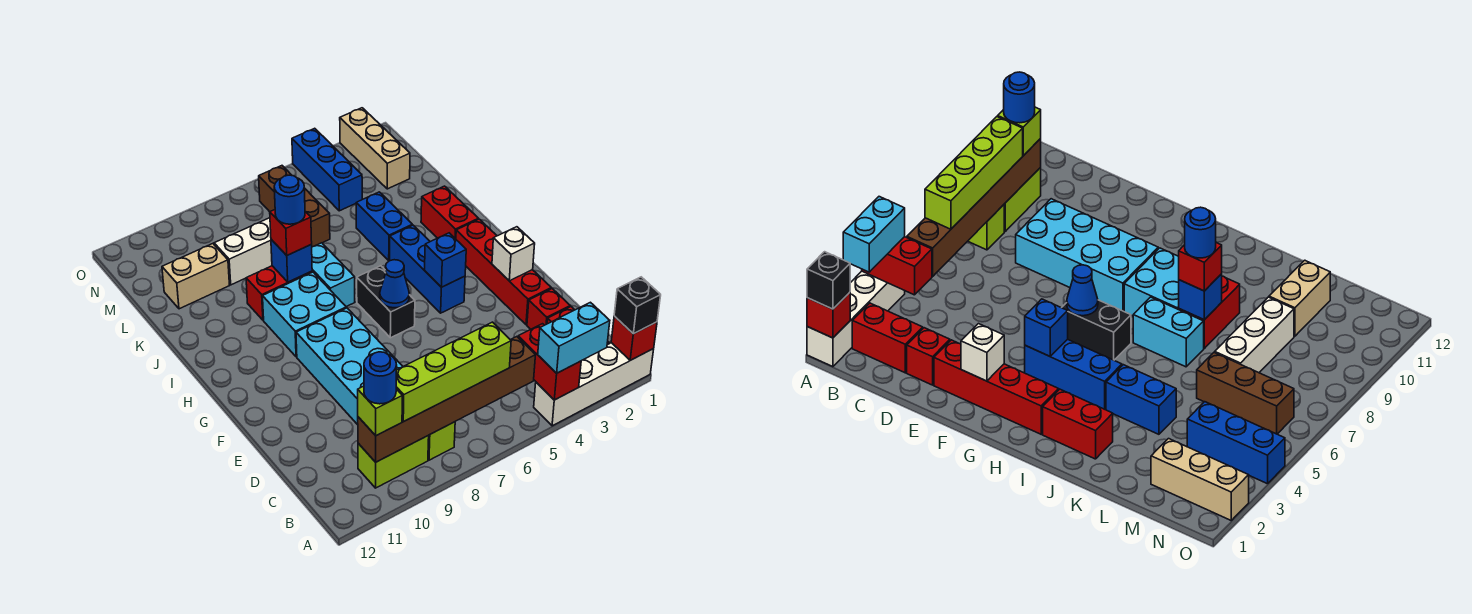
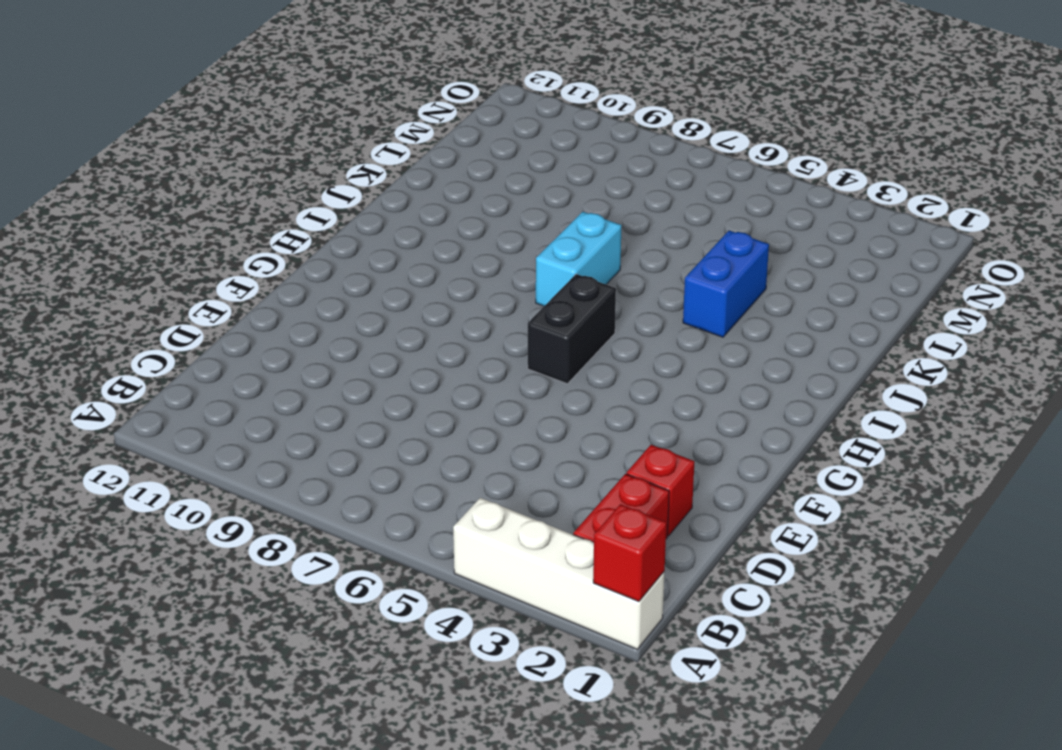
none -> lime 1x1 brick [428,422,455,460]
none -> lime 1x2 brick [358,435,429,488]
none -> cyan 2x4 brick [296,308,403,425]
none -> red 1x4 brick [456,219,551,325]

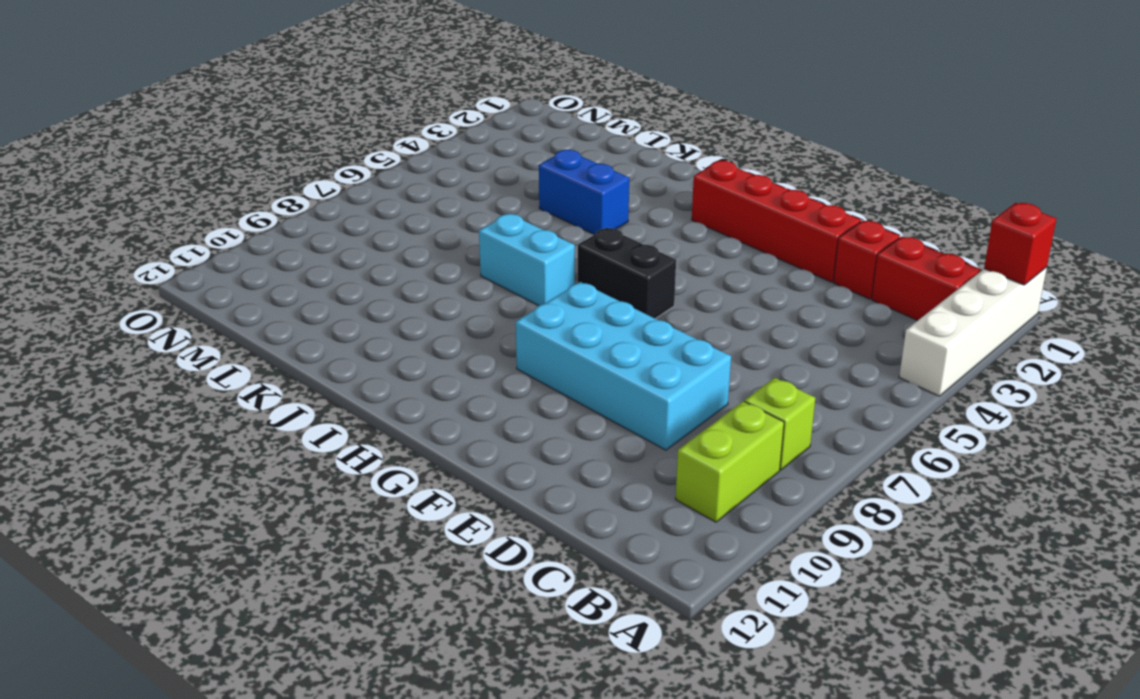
none -> blue 1x3 brick [390,225,465,313]
none -> cyan 2x2 brick [263,272,346,357]
none -> red 1x2 brick [421,186,478,239]
none -> red 1x2 brick [246,266,312,320]

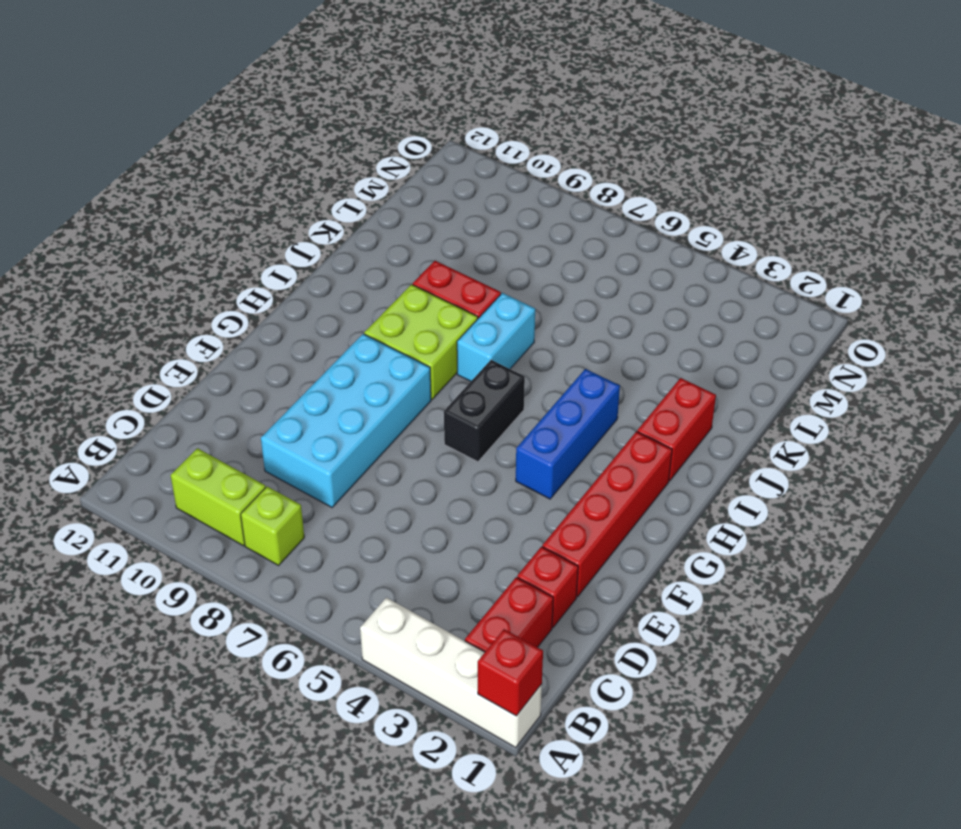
lime 2x2 brick [364,285,478,399] -> cyan 2x2 brick [263,272,346,357]
none -> blue 1x2 brick [356,192,412,261]
none -> brown 1x3 brick [259,166,330,247]
none -> white 1x3 brick [214,218,272,285]
none -> tan 1x2 brick [162,244,230,309]

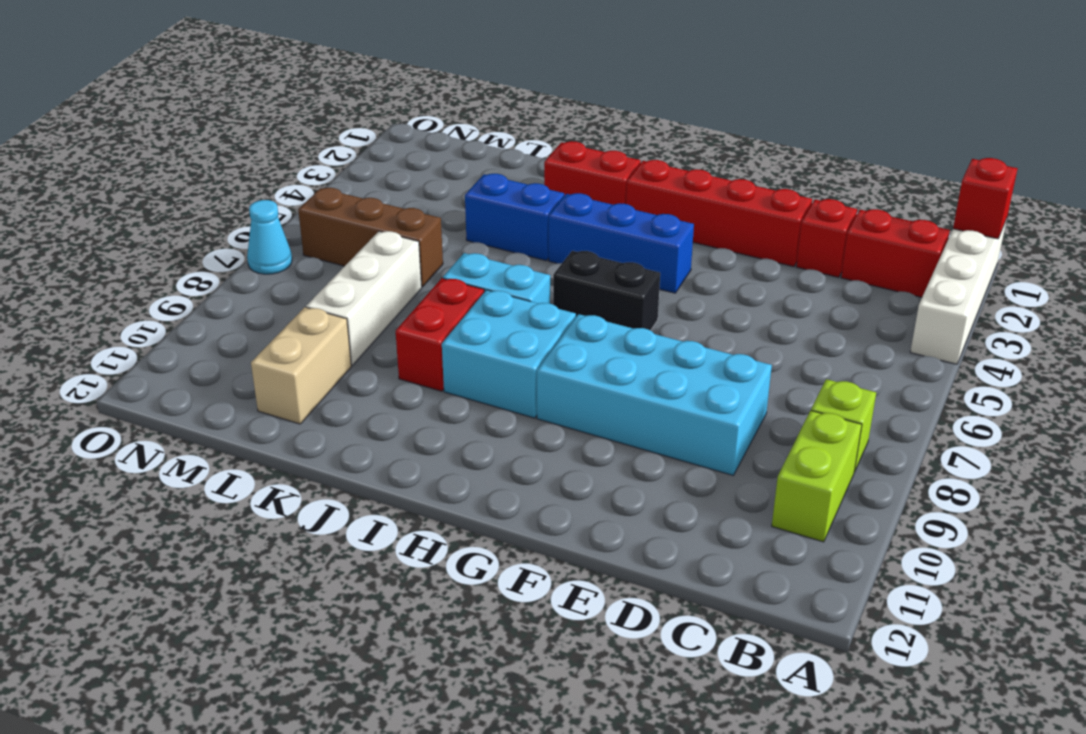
cyan 1x1 cone [247,200,292,274] -> none
none -> tan 1x3 brick [340,108,410,189]
none -> blue 1x3 brick [292,128,362,211]
none -> red 1x2 brick [518,324,581,400]
none -> brown 1x6 brick [358,337,535,462]

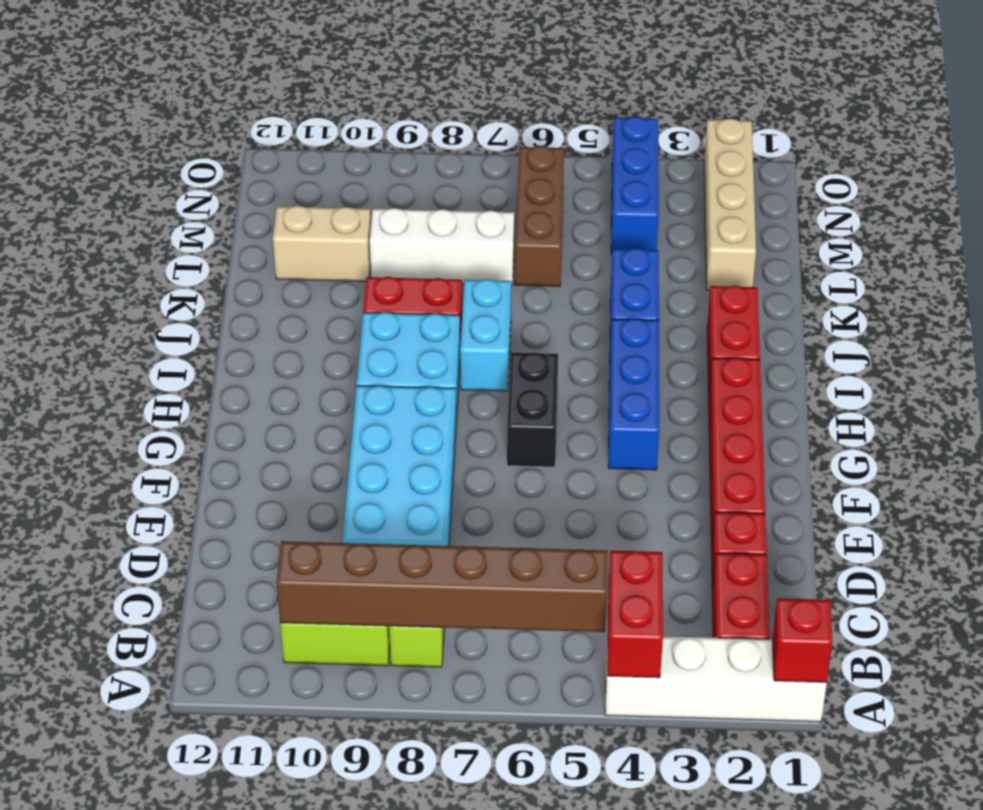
tan 1x4 brick [704,119,756,290] -> tan 1x3 brick [340,108,410,189]
none -> white 1x1 brick [492,227,535,281]
none -> blue 1x1 brick [425,233,466,287]
none -> blue 1x1 cone [380,260,409,308]
none -> blue 1x1 brick [271,239,312,282]

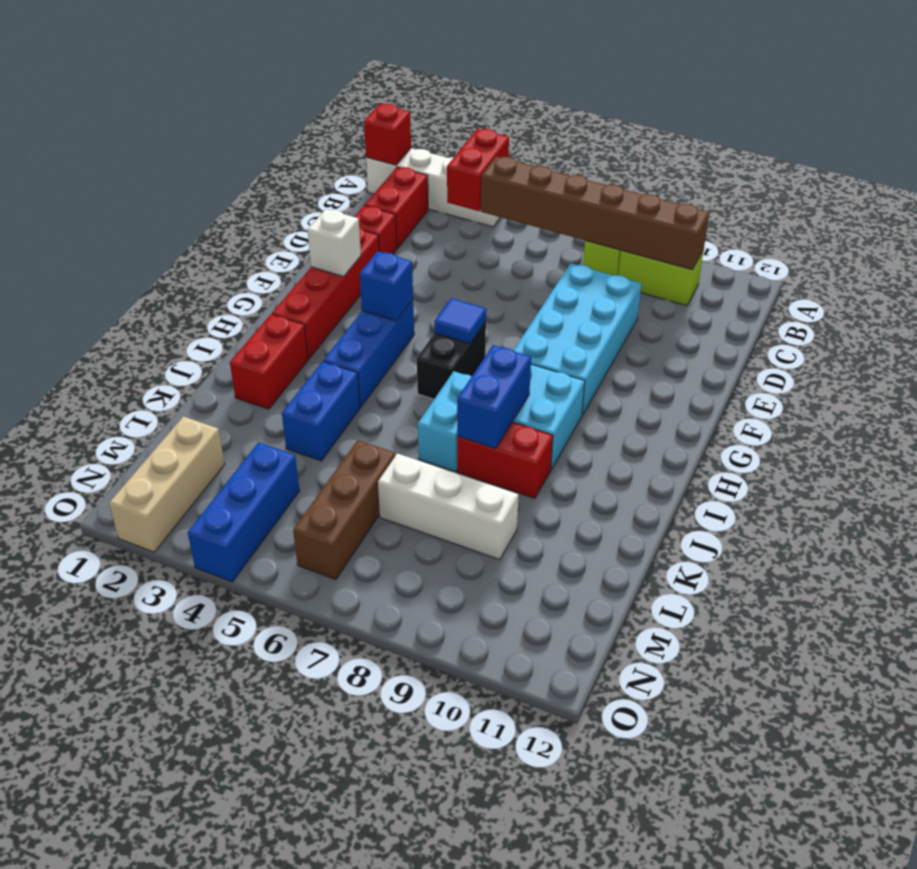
blue 1x1 tile [434,298,486,344] -> blue 1x1 cone [380,260,409,308]
blue 1x2 brick [457,345,531,449] -> blue 1x1 brick [271,239,312,282]
none -> tan 1x2 brick [162,244,230,309]
none -> black 1x1 brick [614,277,661,334]
none -> cyan 1x2 brick [538,302,610,373]
none -> lime 1x4 brick [396,322,511,422]

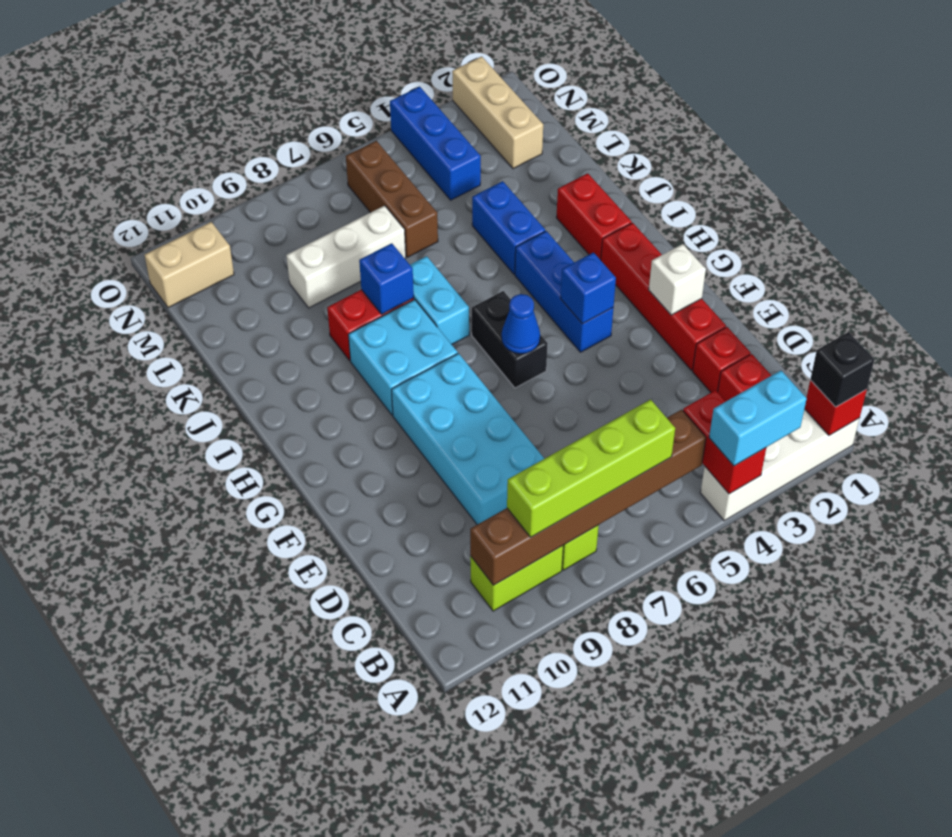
tan 1x2 brick [145,222,234,308] -> tan 1x2 brick moved to [162,244,230,309]
none -> lime 1x1 brick [358,386,402,436]
none -> red 1x1 brick [270,210,312,255]
none -> blue 1x1 round brick [364,352,397,404]
none -> blue 1x1 round brick [274,175,305,224]

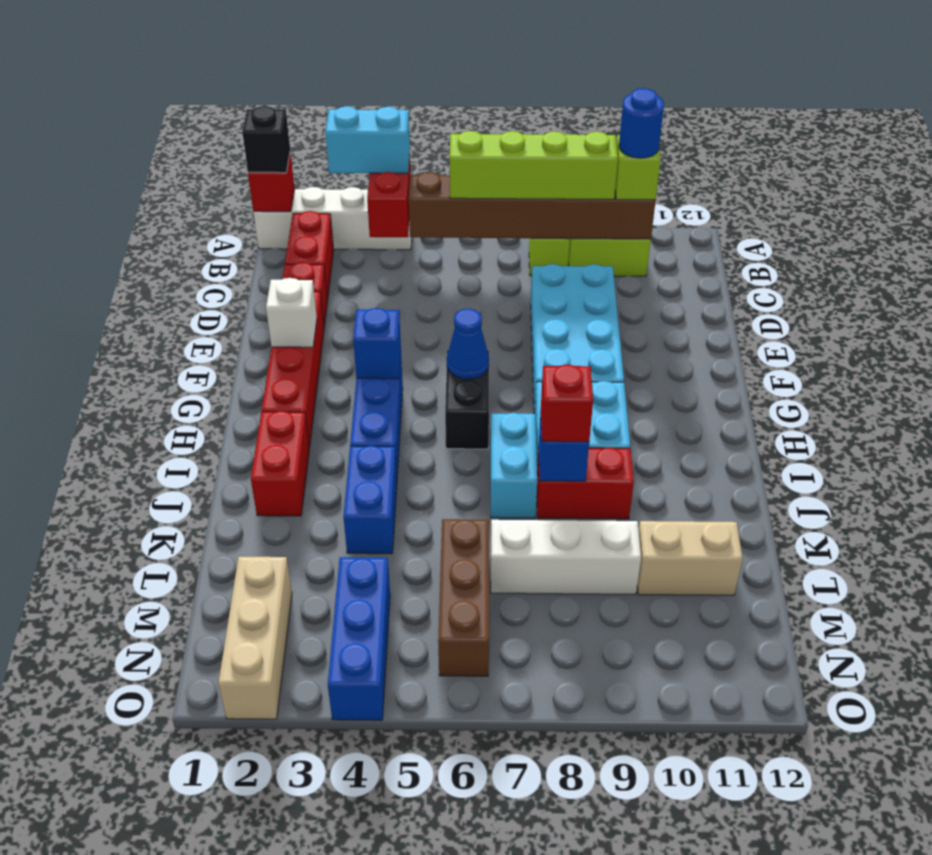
none -> blue 1x1 round brick [274,175,305,224]

